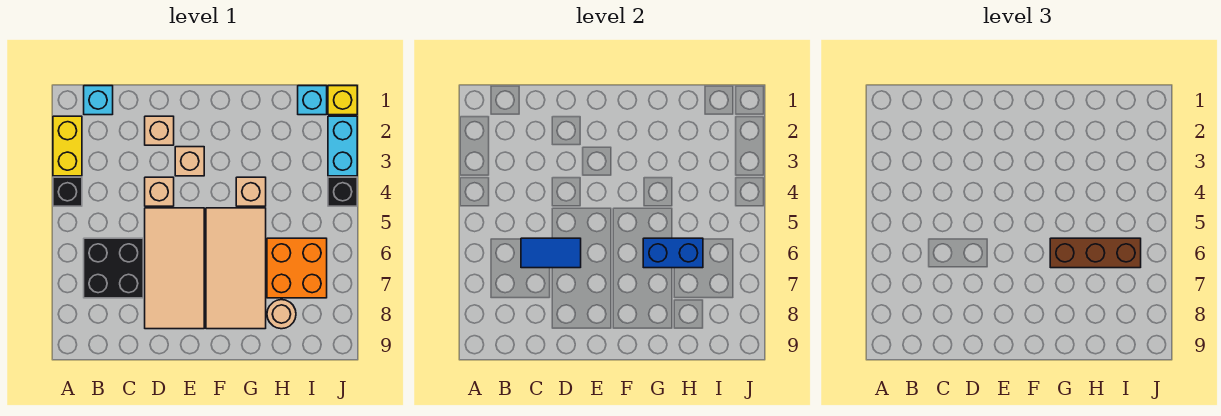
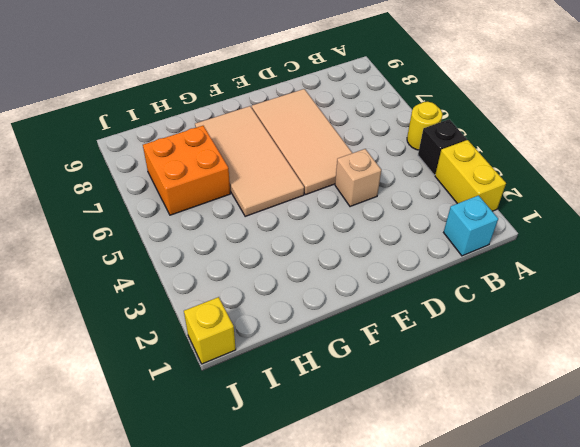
yellow 1x1 round brick [407,102,442,150] -> none
none -> black 2x2 brick [84,238,143,298]
none -> tan 1x1 brick [145,116,174,145]
none -> tan 1x1 brick [175,147,204,176]

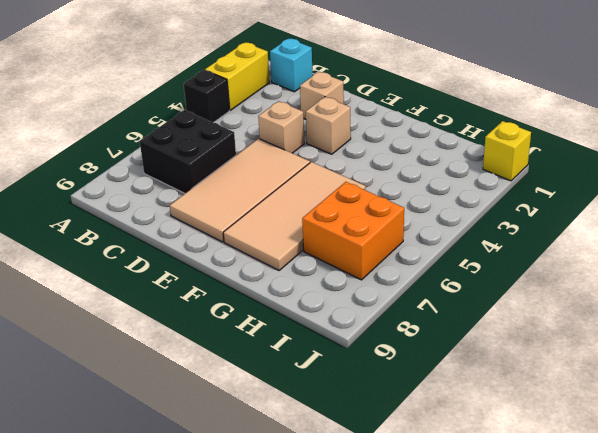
none -> tan 1x1 brick [236,177,266,206]
none -> tan 1x1 round brick [267,300,296,329]
none -> cyan 1x1 brick [298,86,327,115]

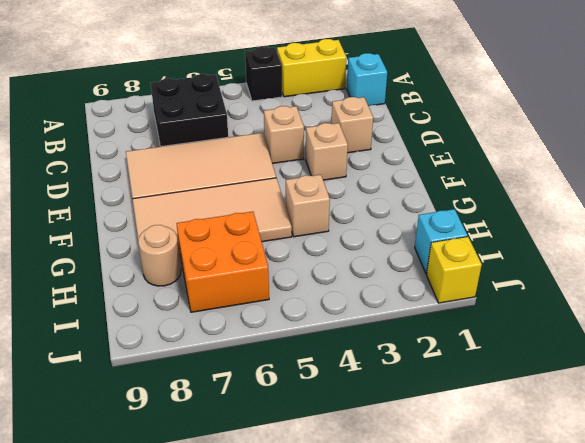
none -> cyan 1x2 brick [328,116,357,176]
none -> black 1x1 brick [328,177,357,206]
none -> blue 1x2 tile [521,238,581,268]

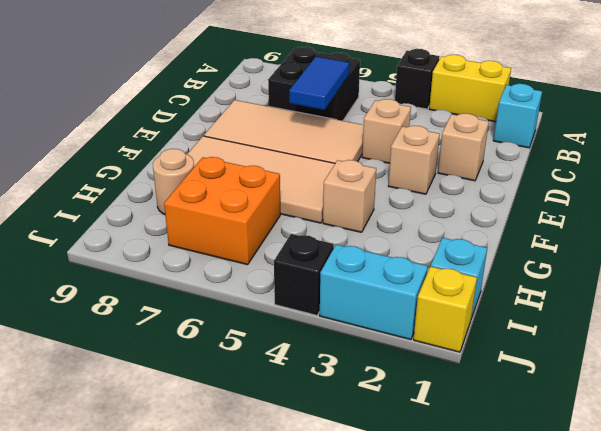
none -> blue 1x2 brick [643,238,703,268]
none -> brown 1x3 brick [1050,238,1141,268]

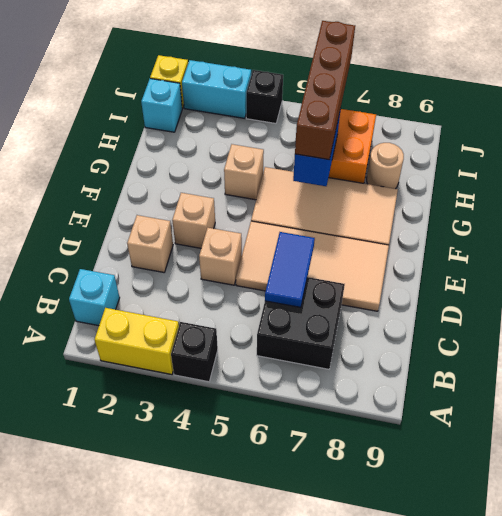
brown 1x4 brick [295,21,355,160] -> brown 1x3 brick [1050,238,1141,268]

